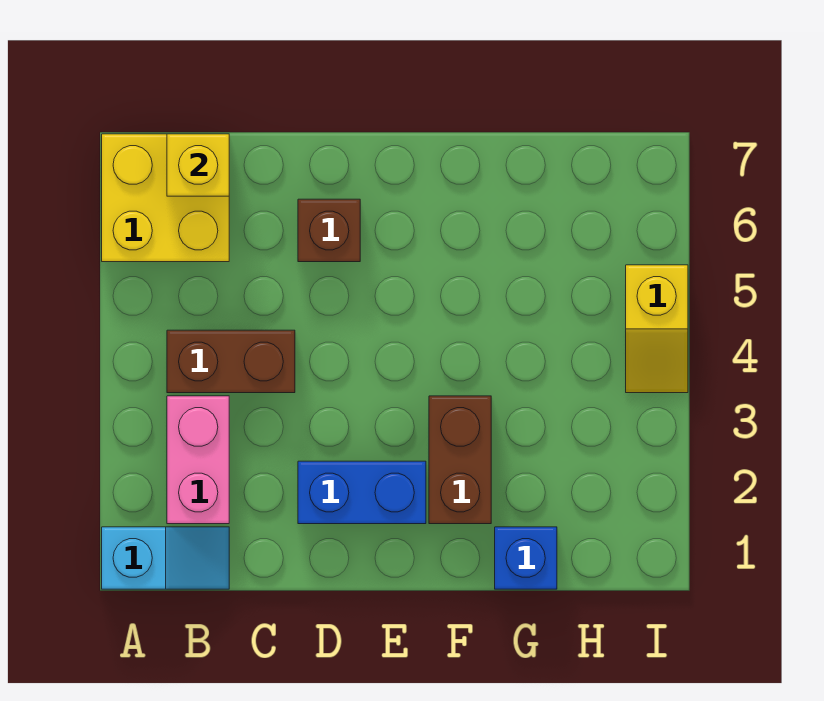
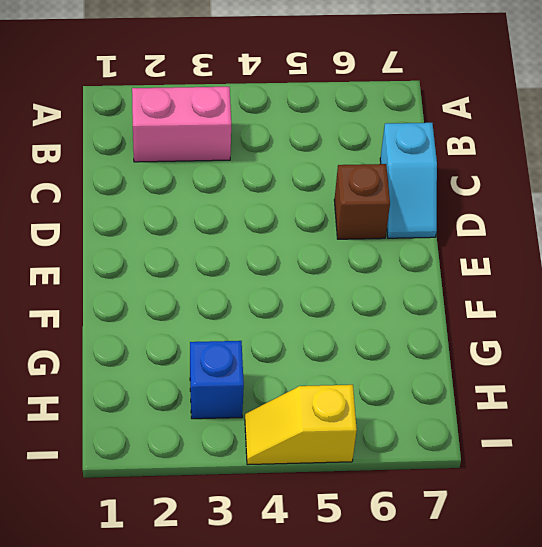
cyan 1x2 slope [380,123,437,238] -> cyan 1x2 slope moved to [102,527,229,589]
blue 1x1 brick [190,341,244,419] -> blue 1x1 brick moved to [495,527,557,589]
none -> yellow 2x2 brick [102,134,229,262]
none -> brown 1x2 brick [167,330,295,393]

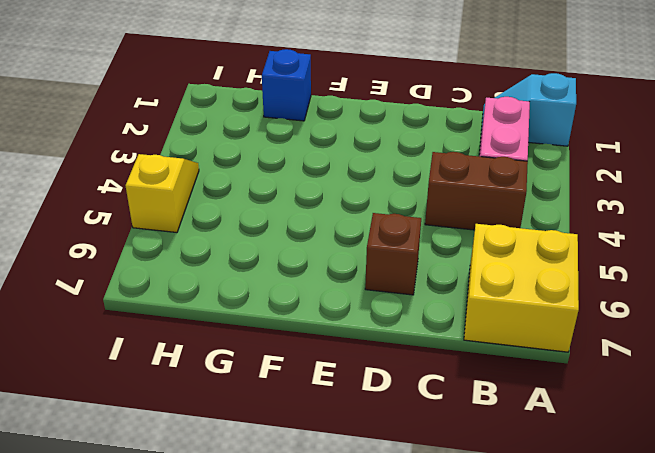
none -> blue 1x2 brick [298,461,426,524]
none -> brown 1x2 brick [429,396,491,524]

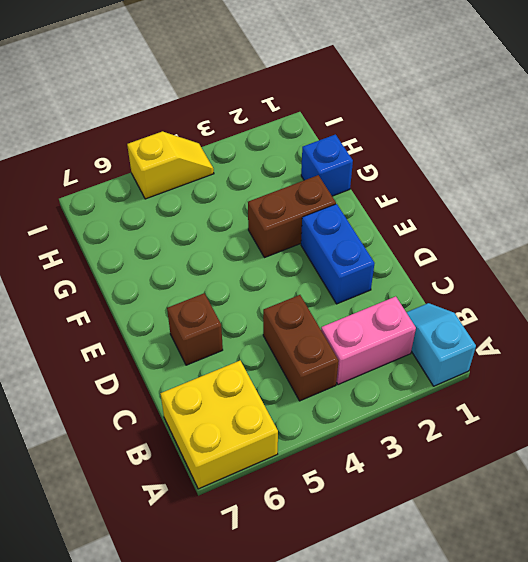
none -> yellow 1x1 brick [167,134,229,196]

